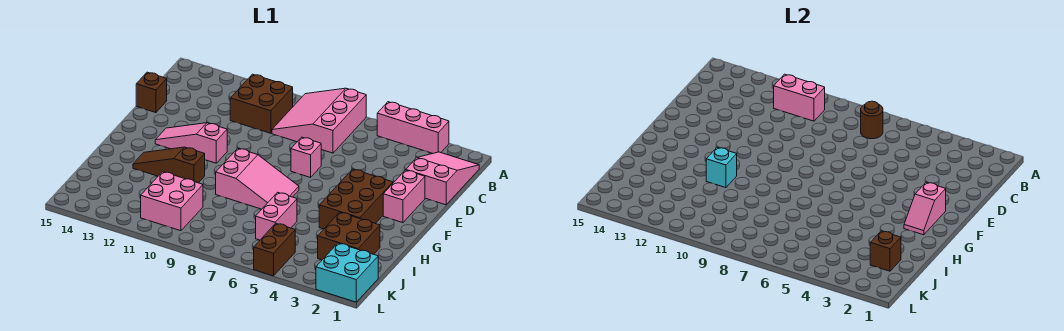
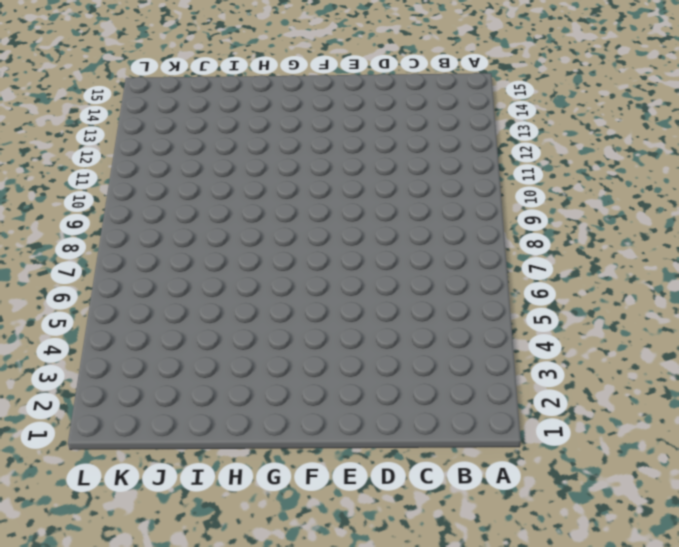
none -> pink 1x3 brick [377,102,449,154]
none -> pink 3x3 slope [272,88,366,153]
none -> pink 2x3 slope [406,152,479,205]

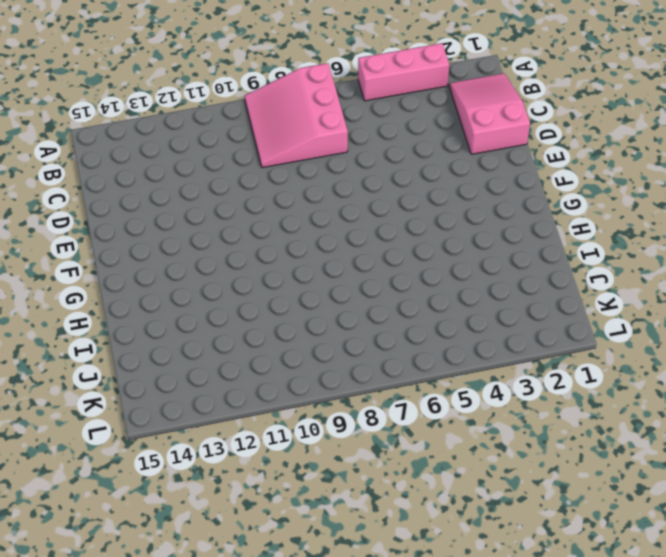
none -> brown 2x2 brick [230,74,293,133]
none -> brown 1x1 brick [136,72,167,113]
none -> pink 1x2 brick [383,170,425,223]

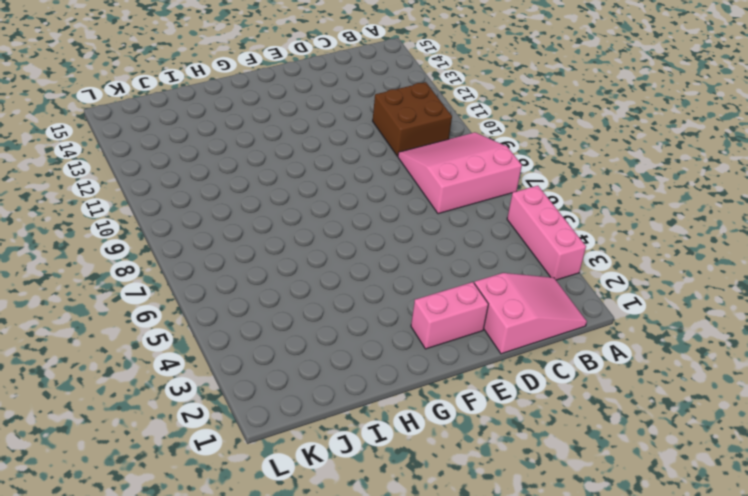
none -> brown 1x1 brick [136,72,167,113]
none -> pink 1x1 brick [291,137,321,177]
none -> brown 2x3 brick [319,169,393,229]

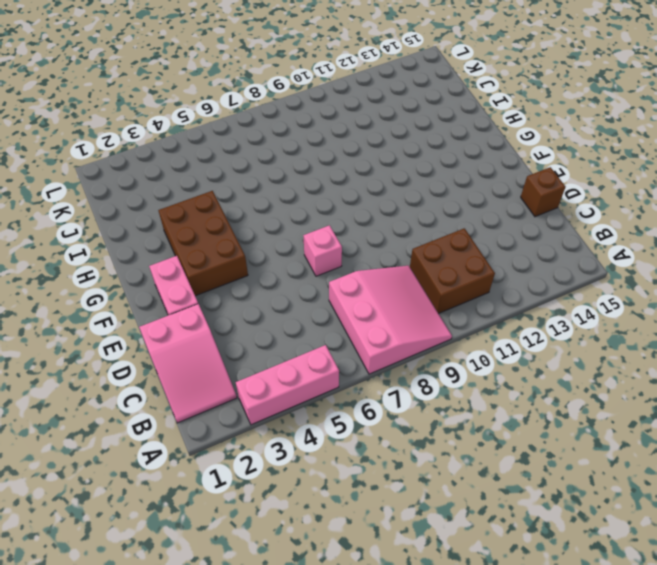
none -> pink 1x3 slope [155,123,227,163]
none -> pink 2x3 slope [216,148,299,209]
none -> brown 1x3 slope [133,147,205,183]

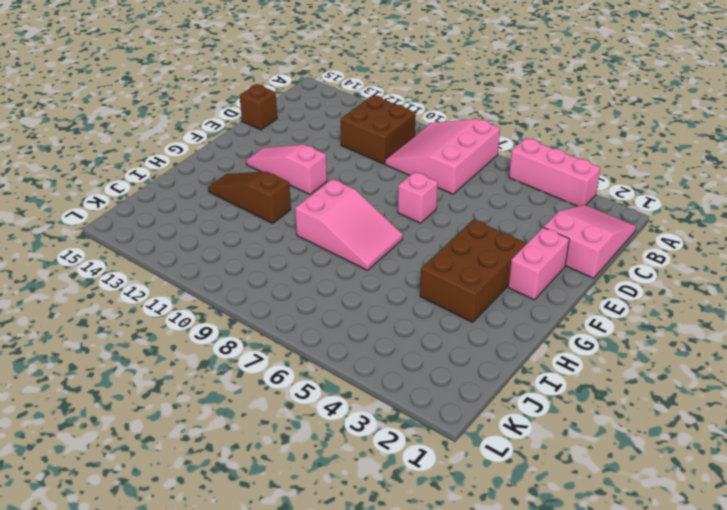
none -> brown 2x2 brick [318,212,380,260]
none -> pink 1x2 brick [256,192,297,240]
none -> pink 2x2 brick [141,172,203,231]

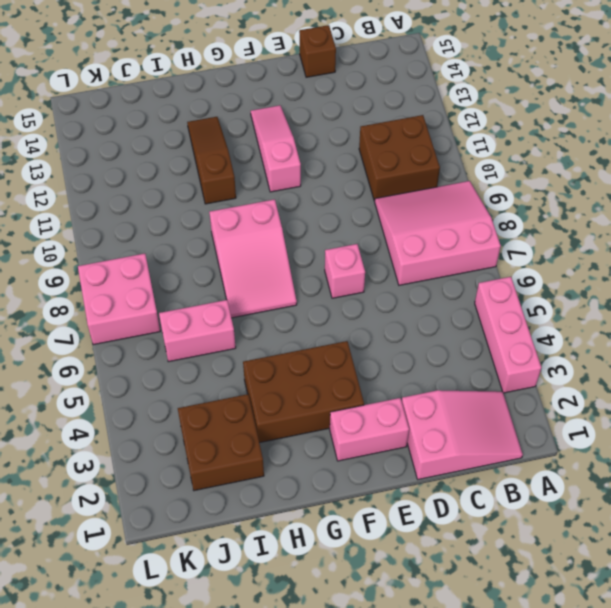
pink 2x2 brick [78,254,160,345] -> pink 2x2 brick moved to [141,172,203,231]
none -> cyan 2x2 brick [316,243,378,302]
none -> brown 1x2 brick [254,224,295,276]
none -> brown 1x1 round brick [861,101,883,139]

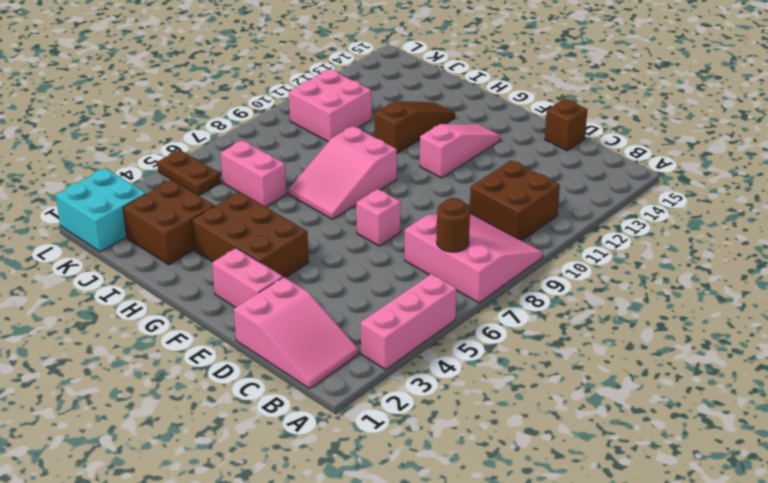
brown 1x2 plate [157,150,221,195] -> brown 1x2 brick [254,224,295,276]
none -> pink 1x2 brick [774,74,825,121]
none -> pink 1x2 slope [904,182,946,235]
none -> cyan 1x1 brick [706,147,737,188]

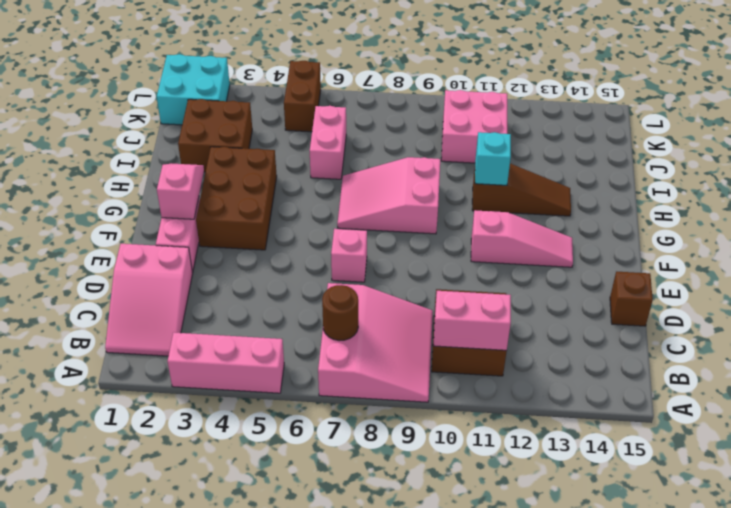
none -> brown 1x1 brick [870,231,901,271]

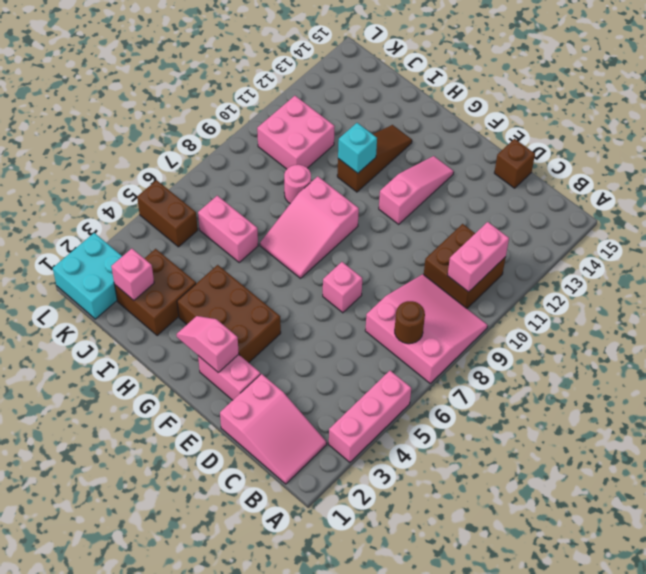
pink 1x1 round brick [284,165,311,204] -> none
pink 1x1 brick [111,249,154,300] -> brown 1x1 brick [870,231,901,271]

